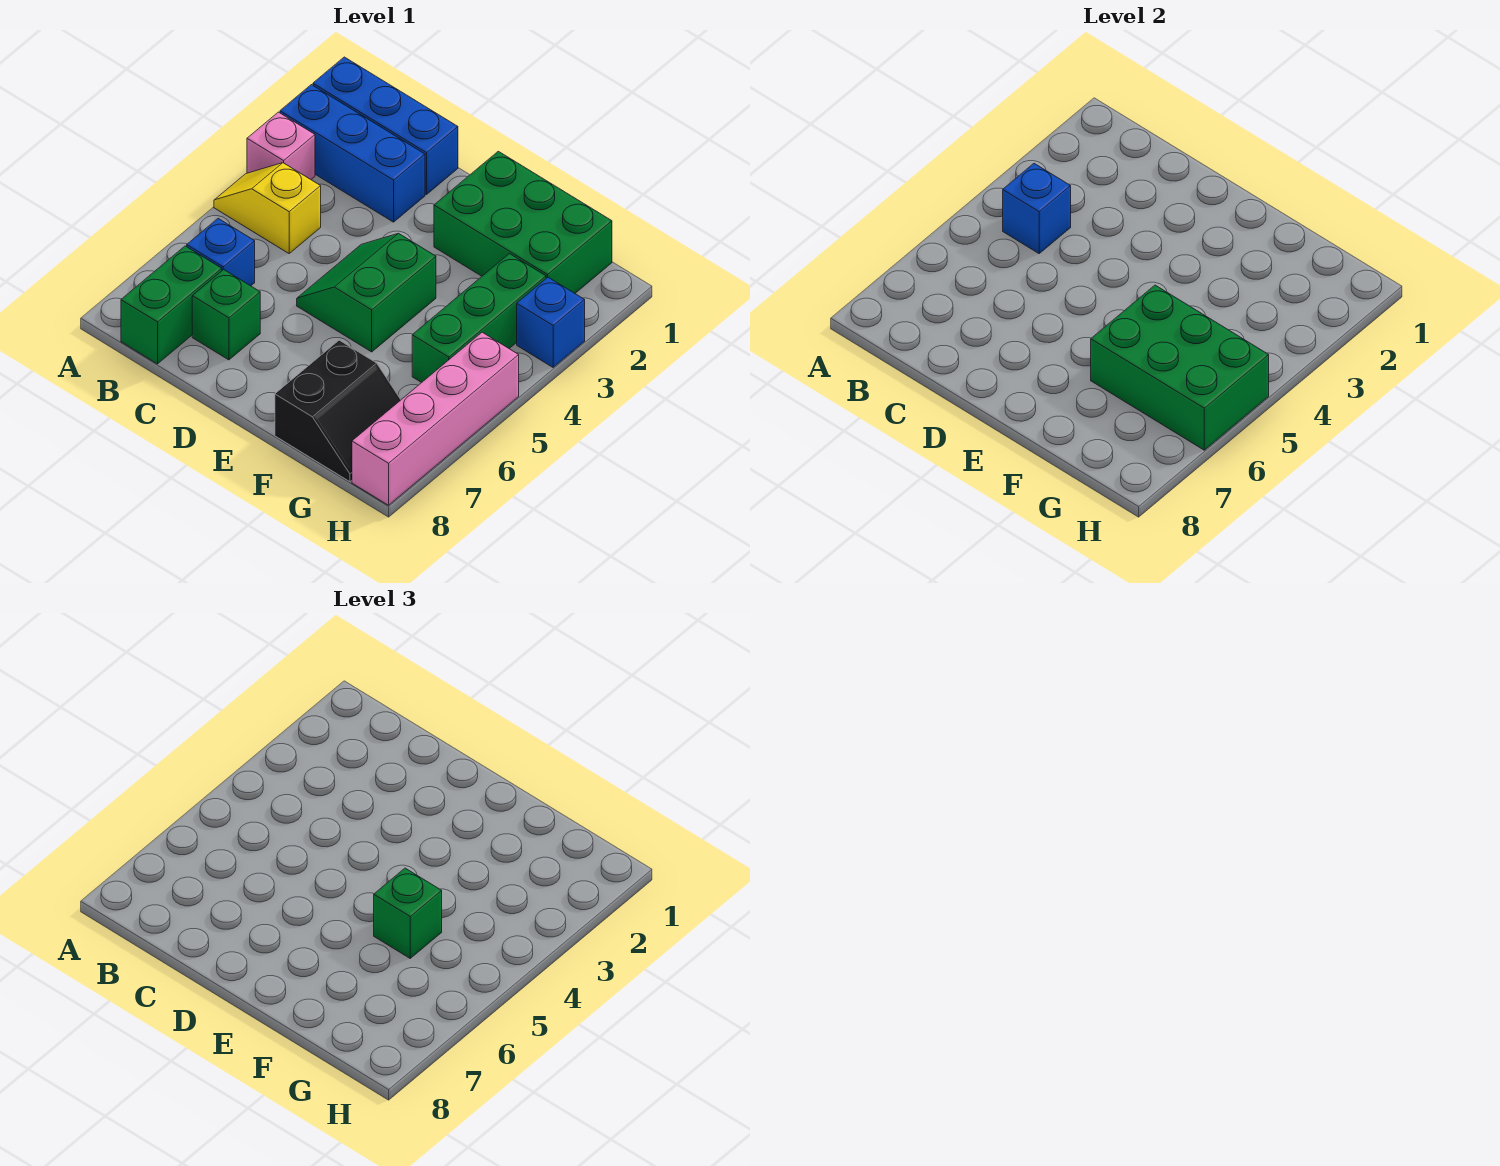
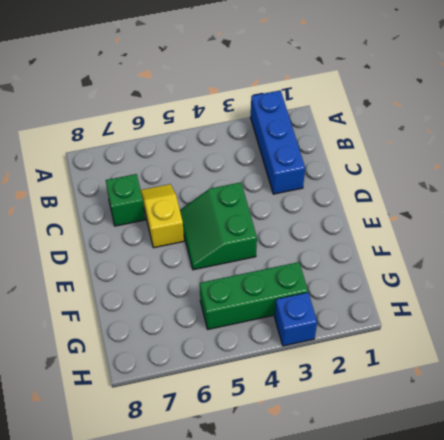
yellow 1x2 slope [141,184,184,248] -> yellow 1x2 slope moved to [214,163,321,253]
green 2x2 slope [180,182,257,270] -> green 2x2 slope turned to [297,233,436,352]
none -> blue 1x3 brick [313,57,458,195]
none -> pink 1x1 brick [247,112,315,179]
none -> blue 1x1 brick [187,219,255,286]

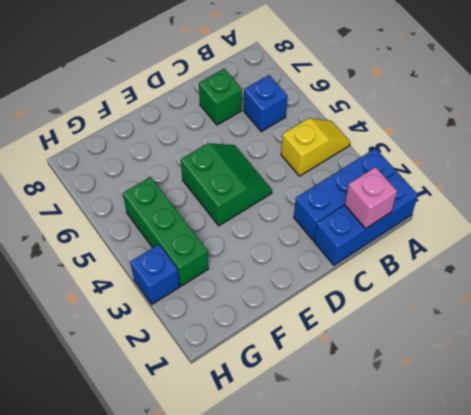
pink 1x1 brick [345,167,397,229] -> pink 1x1 brick moved to [247,112,315,179]
none -> green 1x2 brick [121,246,222,364]
none -> green 2x3 brick [434,151,612,293]
none -> black 2x2 slope [275,340,401,482]

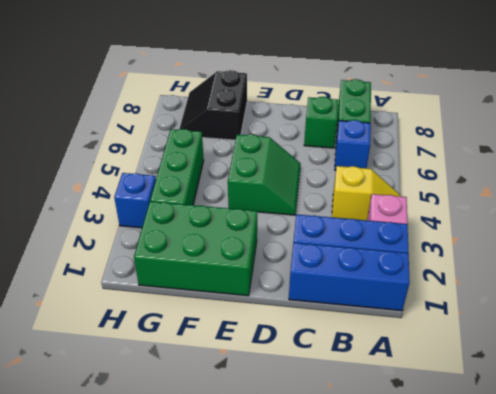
none -> pink 1x4 brick [352,332,519,505]
none -> blue 1x1 brick [1003,164,1071,253]
none -> green 2x3 brick [1091,285,1269,450]

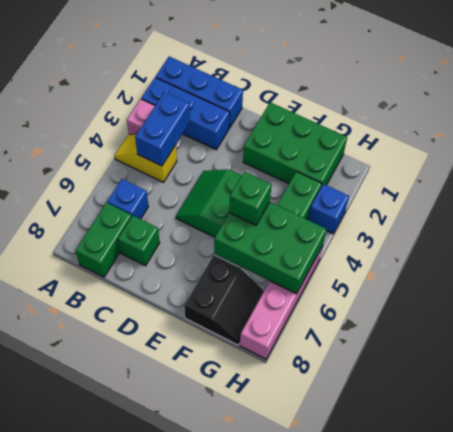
blue 1x2 brick [135,92,190,166] -> blue 1x1 brick [1003,164,1071,253]

